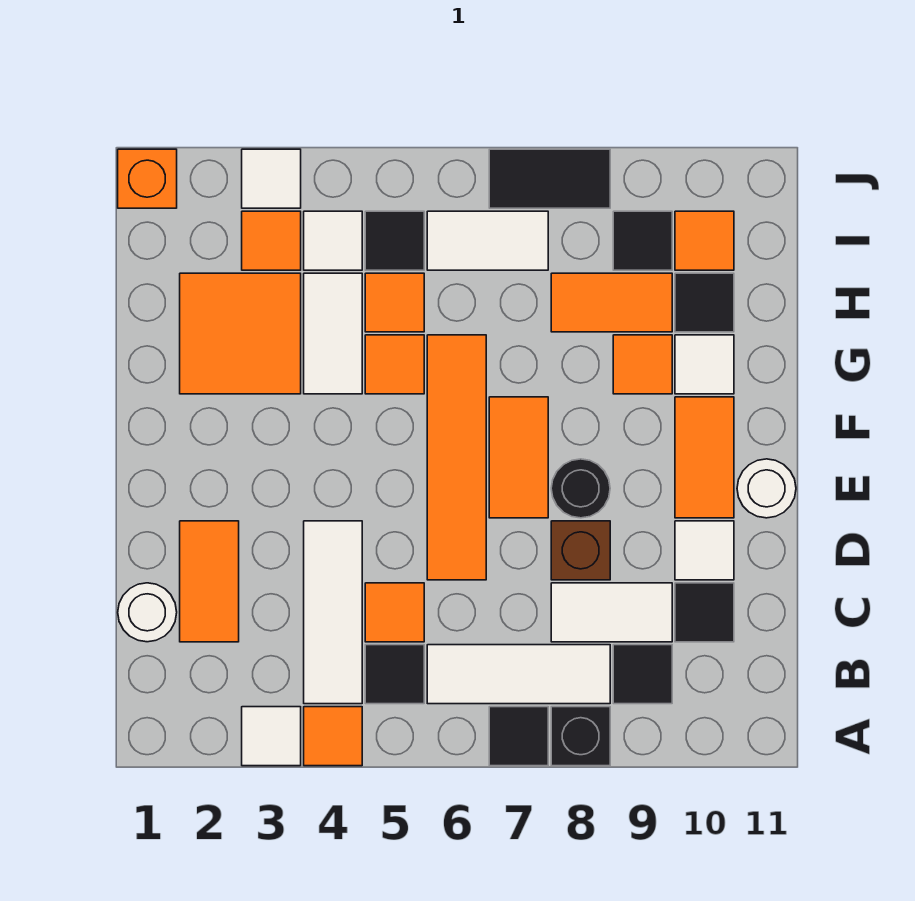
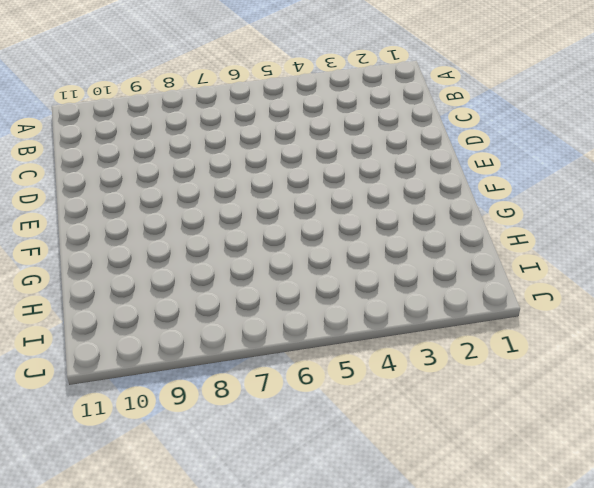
none -> white 1x1 tile [242,707,301,766]
none -> orange 1x1 tile [304,707,362,766]
none -> black 1x1 tile [489,707,548,766]
none -> black 1x1 brick [551,707,610,766]

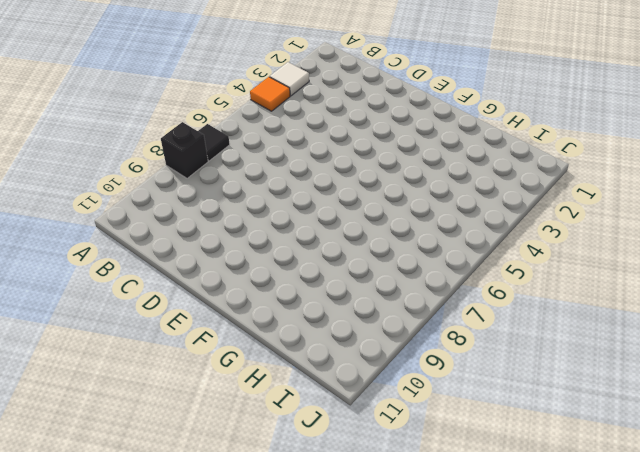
none -> white 1x3 tile [304,521,362,704]
none -> black 1x1 tile [365,645,424,704]
none -> white 1x3 tile [427,645,610,704]
none -> black 1x1 tile [613,645,672,704]

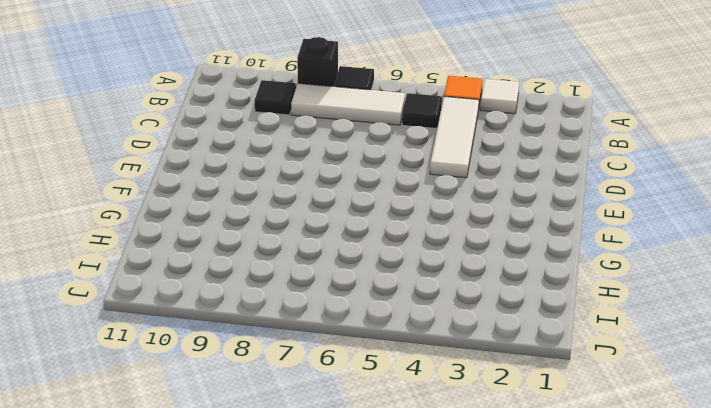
none -> white 1x1 round brick [118,583,177,642]
none -> orange 1x2 tile [180,521,239,642]
none -> orange 1x1 tile [365,583,424,642]
none -> white 1x2 tile [551,583,672,642]

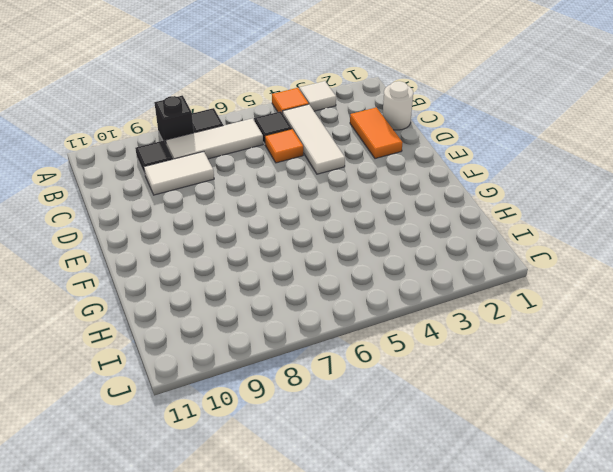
none -> black 1x1 tile [675,583,734,642]
none -> orange 1x4 tile [427,335,486,580]
none -> brown 1x1 brick [551,521,610,580]
none -> white 1x1 tile [675,521,734,580]

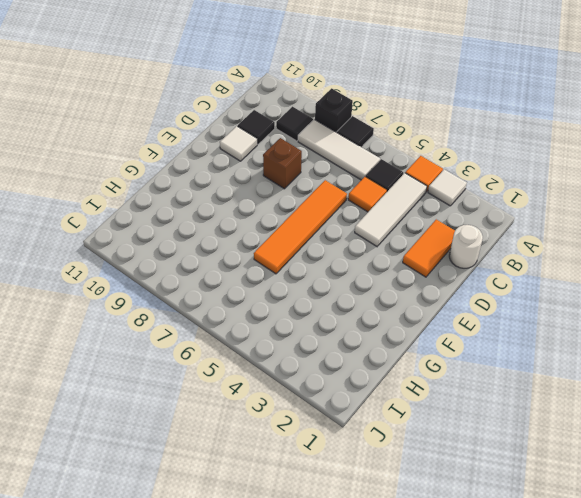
none -> white 1x2 tile [551,583,672,642]
none -> orange 1x2 tile [489,397,548,518]
none -> black 1x1 round brick [551,459,610,518]
none -> orange 1x2 tile [675,397,734,518]

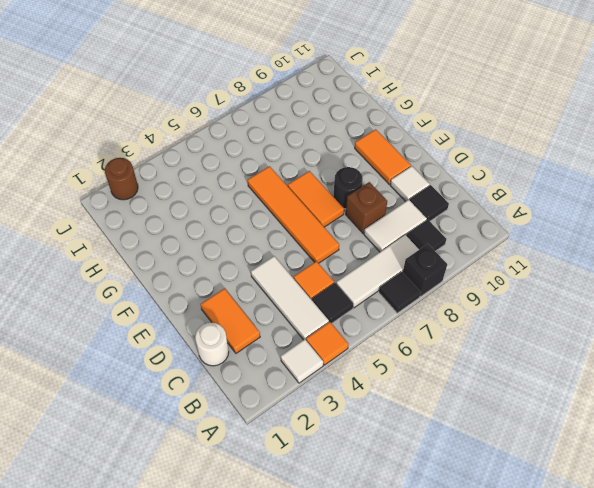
brown 1x1 round brick [105,158,138,200] -> none
none -> white 1x1 round brick [737,459,796,518]
none -> orange 2x2 tile [180,273,301,394]
none -> white 1x2 tile [304,273,362,394]
none -> orange 1x1 tile [365,335,424,394]

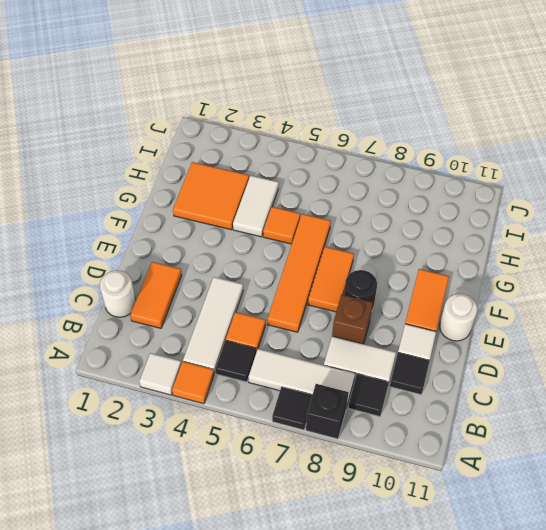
none -> orange 1x1 tile [613,335,672,394]
none -> white 1x1 tile [675,335,734,394]
none -> orange 1x1 tile [365,273,424,332]
none -> orange 1x2 tile [551,273,672,332]

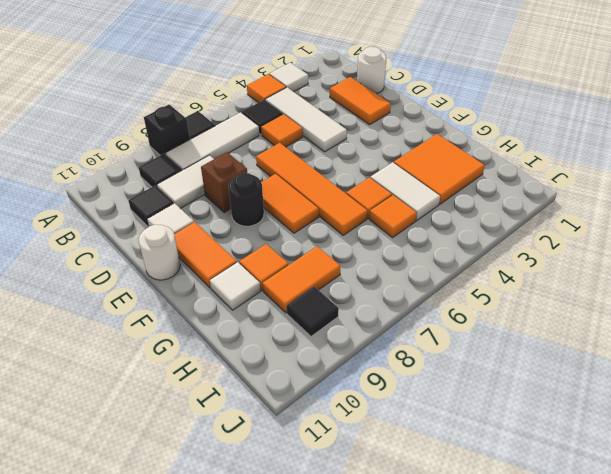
none -> black 1x1 tile [675,273,734,332]
none -> orange 1x1 tile [242,211,301,270]
none -> white 1x1 tile [304,211,362,270]
none -> black 1x1 tile [365,211,424,270]

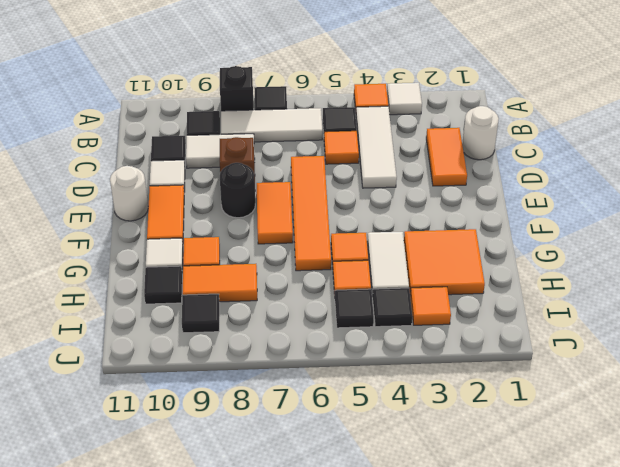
black 1x1 tile [372,288,412,327] -> white 1x1 tile [304,211,362,270]
none -> white 1x2 tile [427,211,548,270]
none -> orange 1x1 tile [675,211,734,270]
none -> orange 1x1 brick [118,149,177,208]
none -> white 1x1 tile [242,149,301,208]

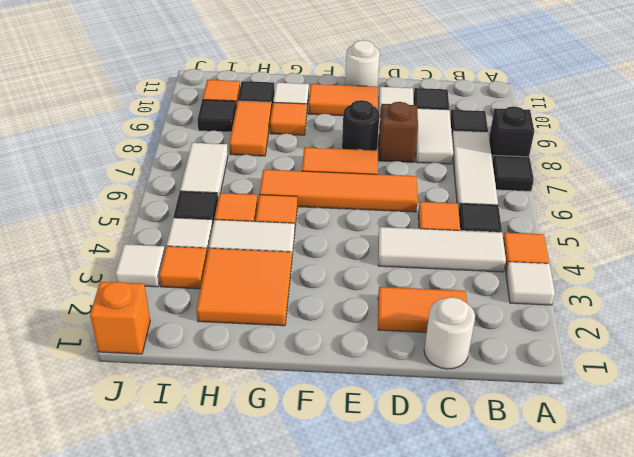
none -> black 1x2 tile [489,149,610,208]

